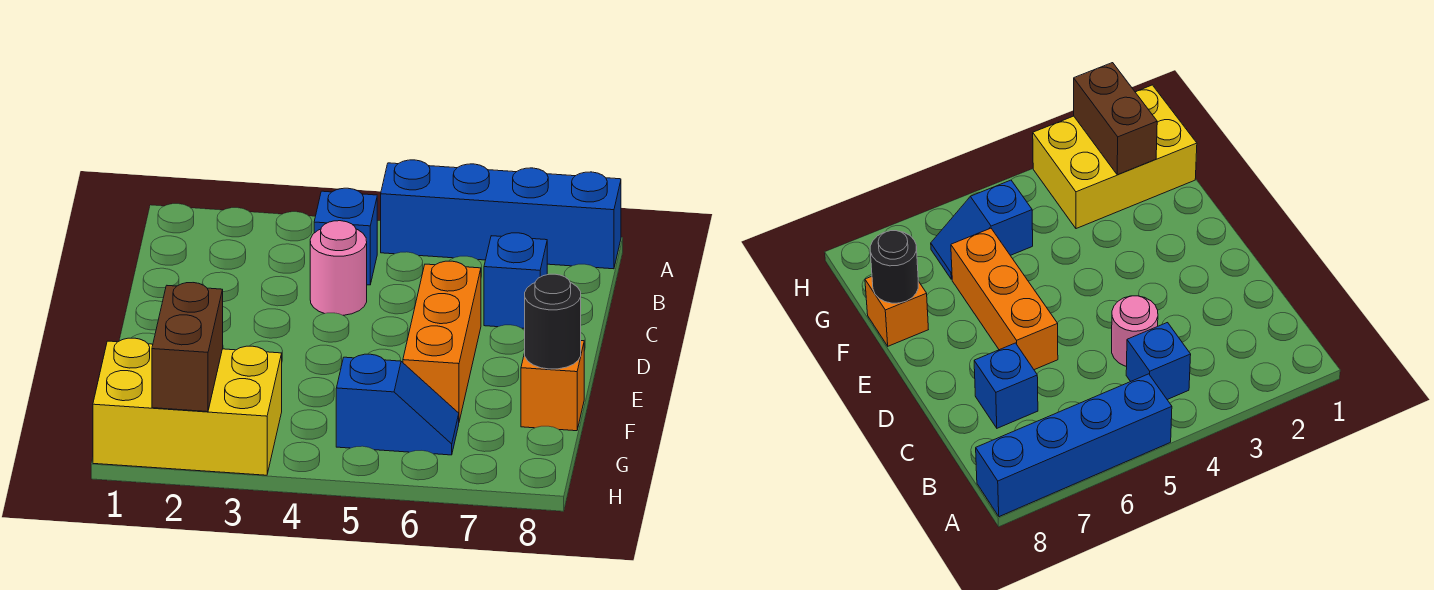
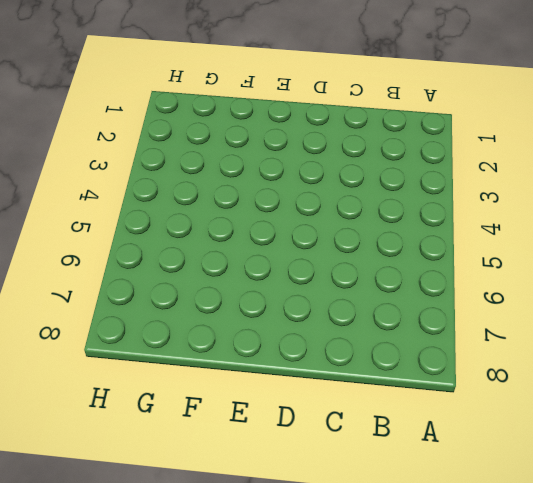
none -> blue 1x4 brick [381,160,621,269]
none -> blue 1x1 brick [314,188,377,285]

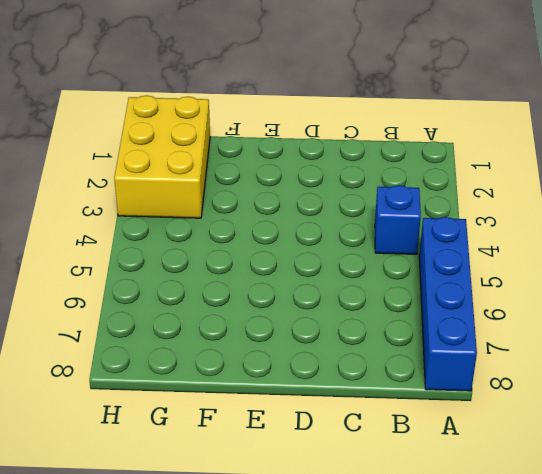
none -> pink 1x1 round brick [310,221,367,315]
none -> blue 1x1 brick [484,233,547,329]

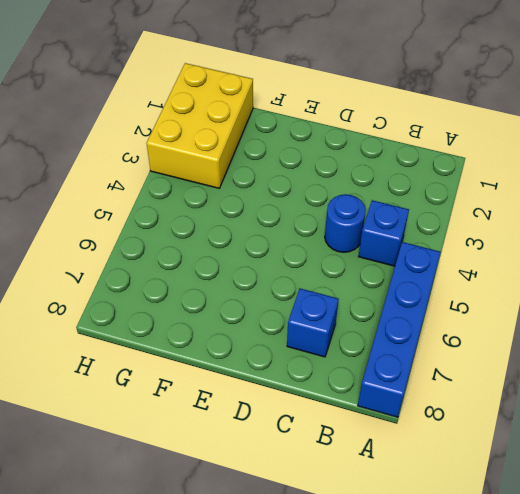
blue 1x1 round brick [325,194,366,252] -> pink 1x1 round brick [310,221,367,315]
none -> orange 1x3 brick [403,261,481,421]
none -> orange 1x1 brick [521,341,584,431]

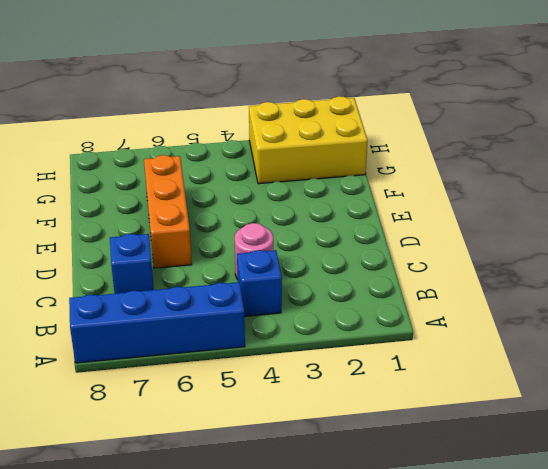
none -> orange 1x1 brick [521,341,584,431]
none -> blue 1x2 slope [336,354,459,455]

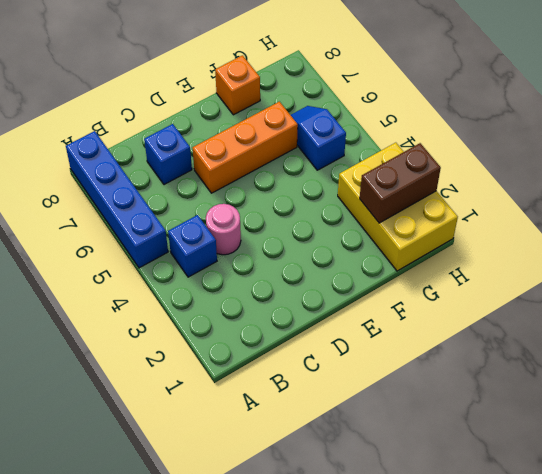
none -> black 1x1 round brick [525,274,581,369]

